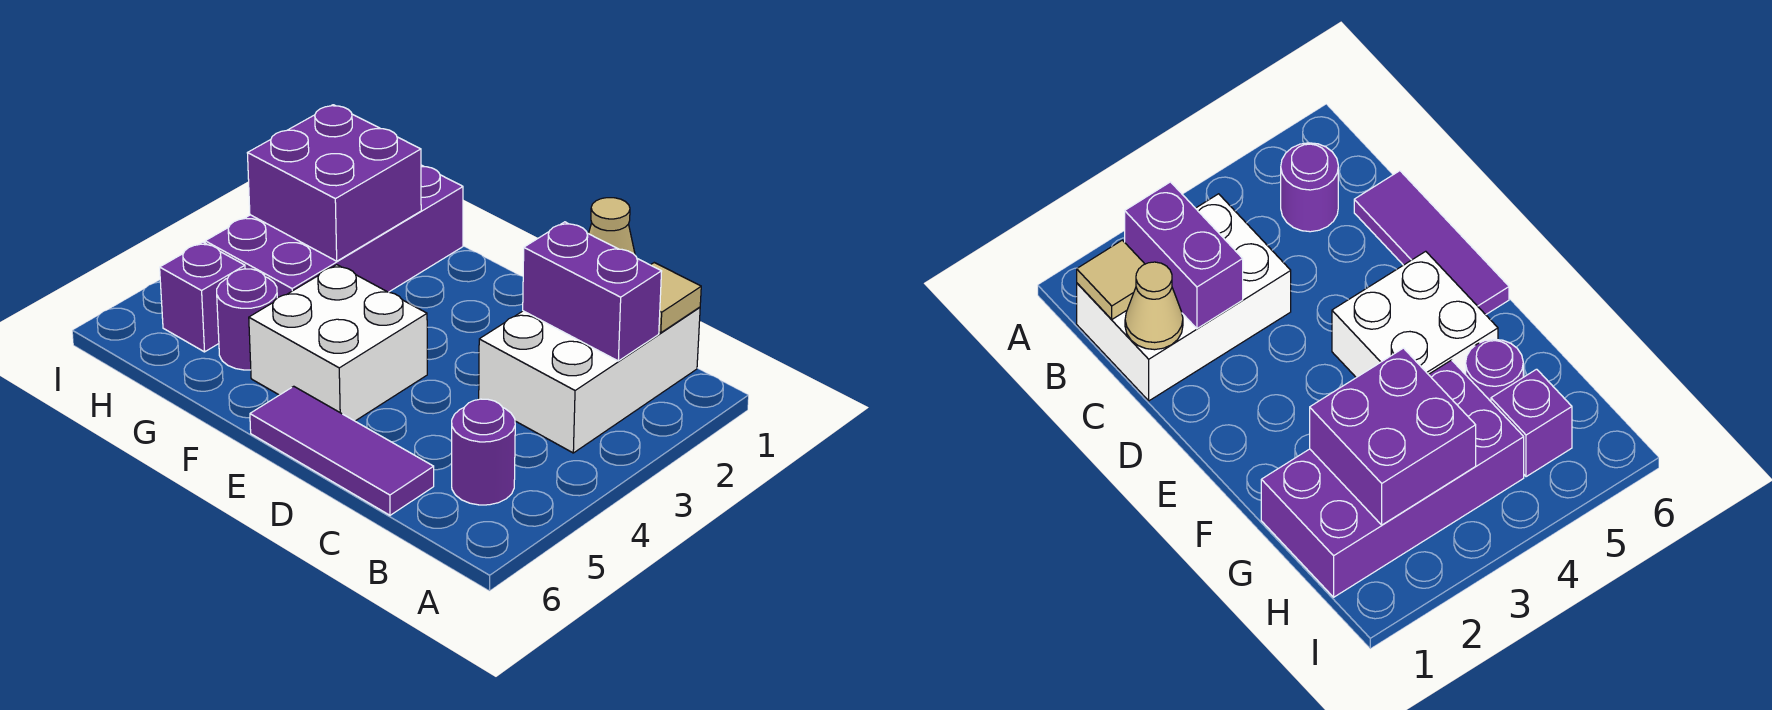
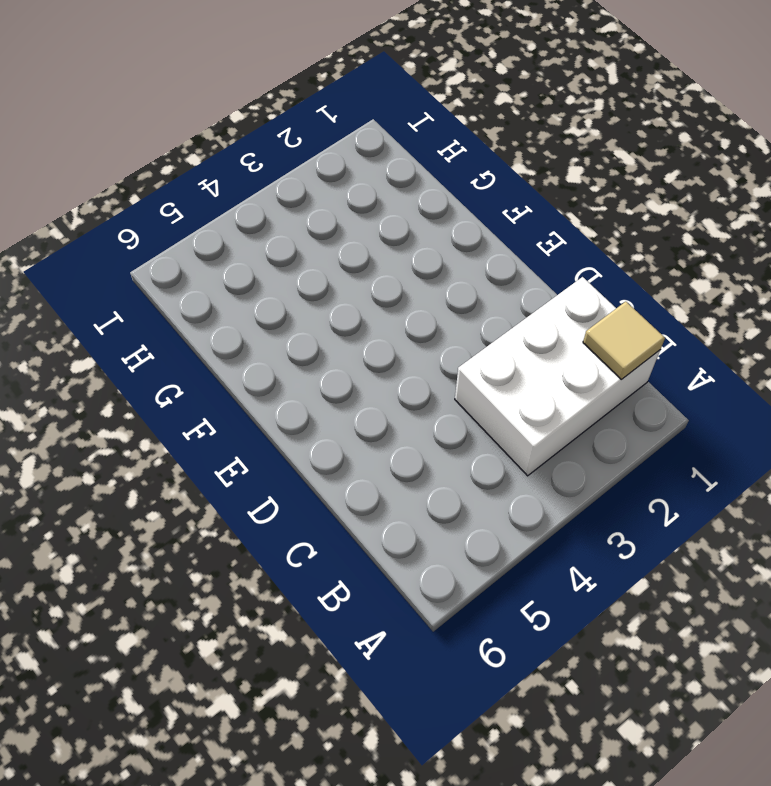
none -> purple 1x1 round brick [452,399,515,505]
none -> purple 1x3 tile [250,386,434,515]

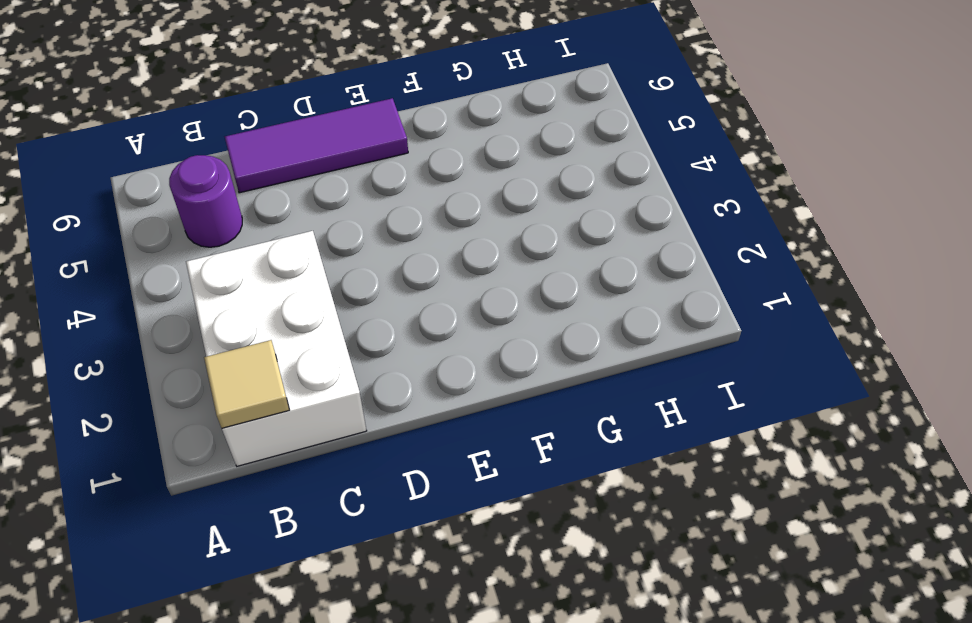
none -> white 2x2 brick [249,265,427,421]
none -> purple 2x4 brick [205,165,463,298]

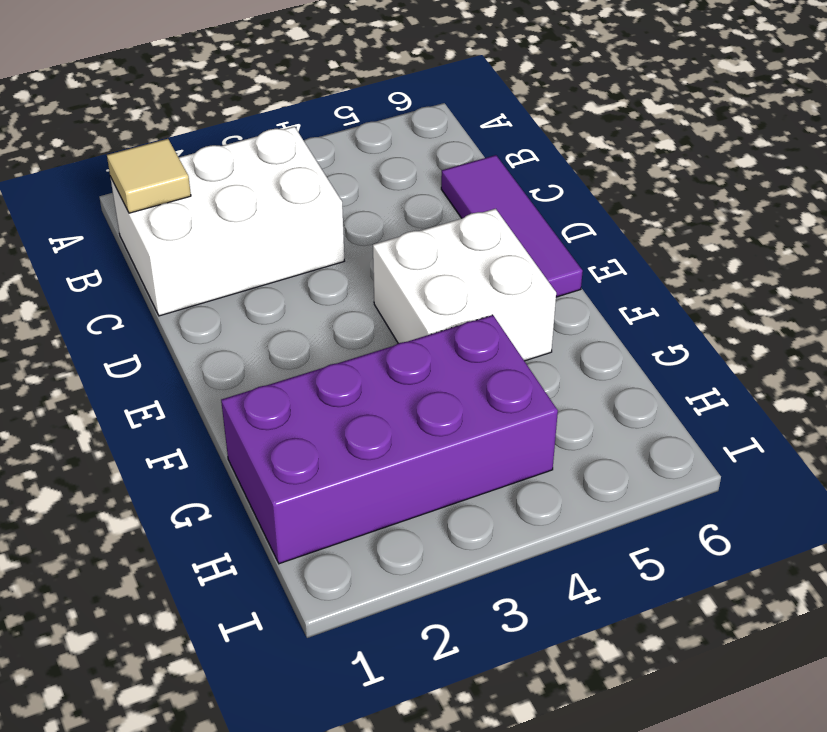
none -> purple 1x1 round brick [452,399,515,505]
none -> purple 1x1 round brick [217,269,277,370]

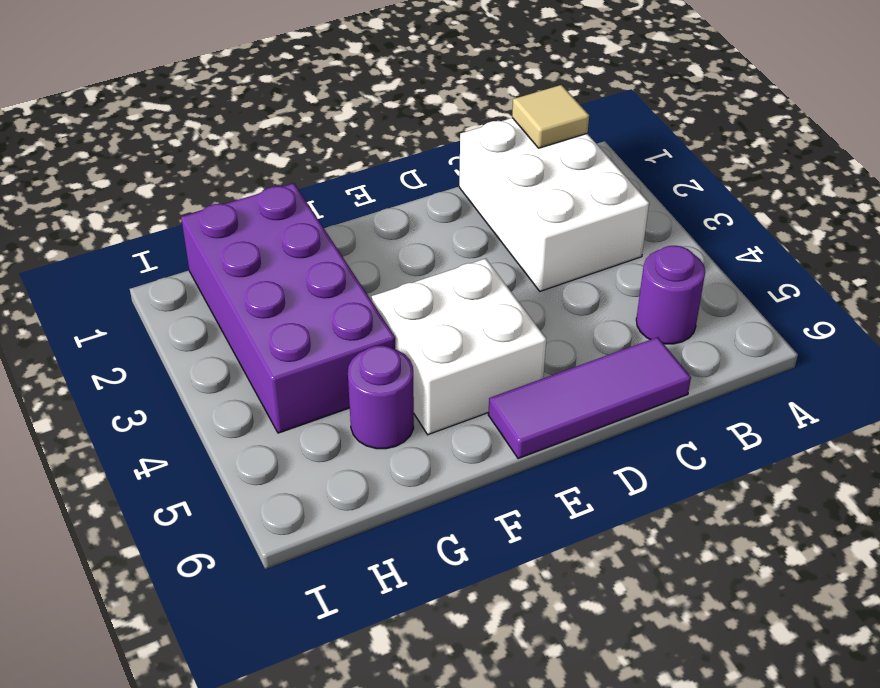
none -> purple 1x1 brick [160,242,245,352]
none -> purple 1x2 brick [523,222,662,361]

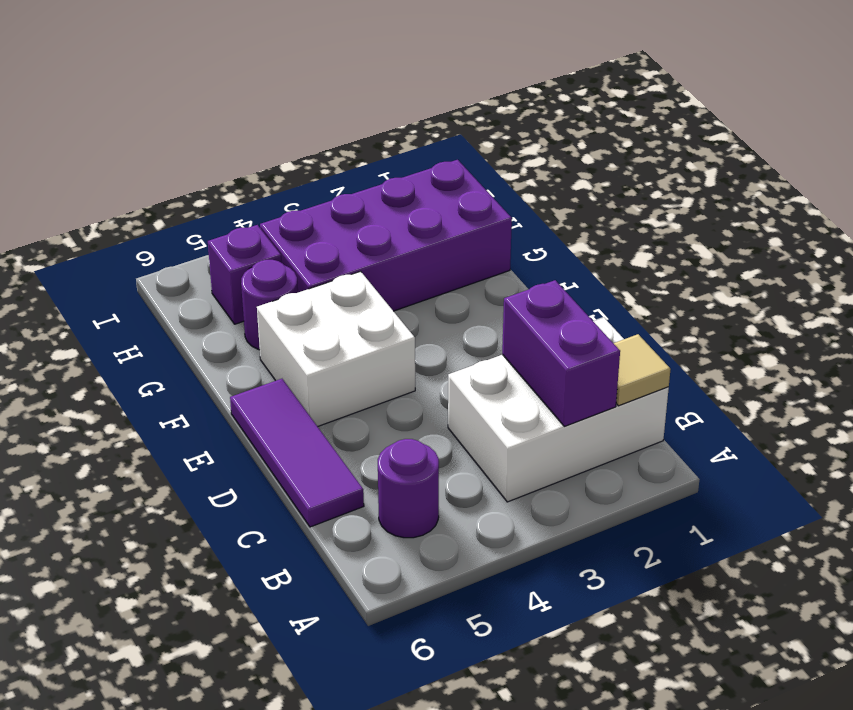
none -> tan 1x1 cone [589,198,635,255]
none -> purple 2x2 brick [248,105,421,261]

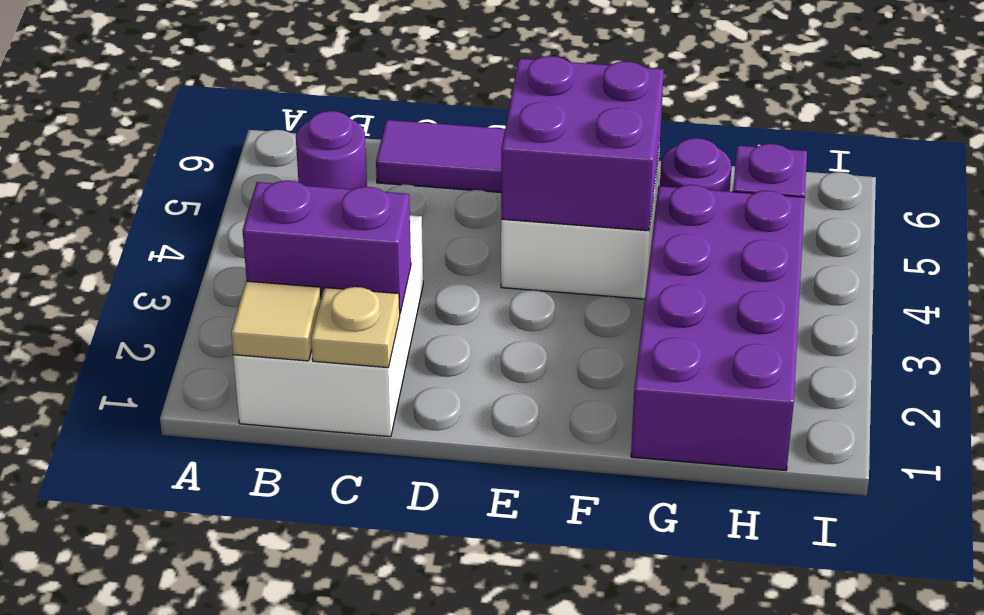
tan 1x1 plate [311,287,400,368] -> tan 1x1 cone [589,198,635,255]
purple 2x2 brick [501,56,664,231] -> purple 2x2 brick moved to [248,105,421,261]

